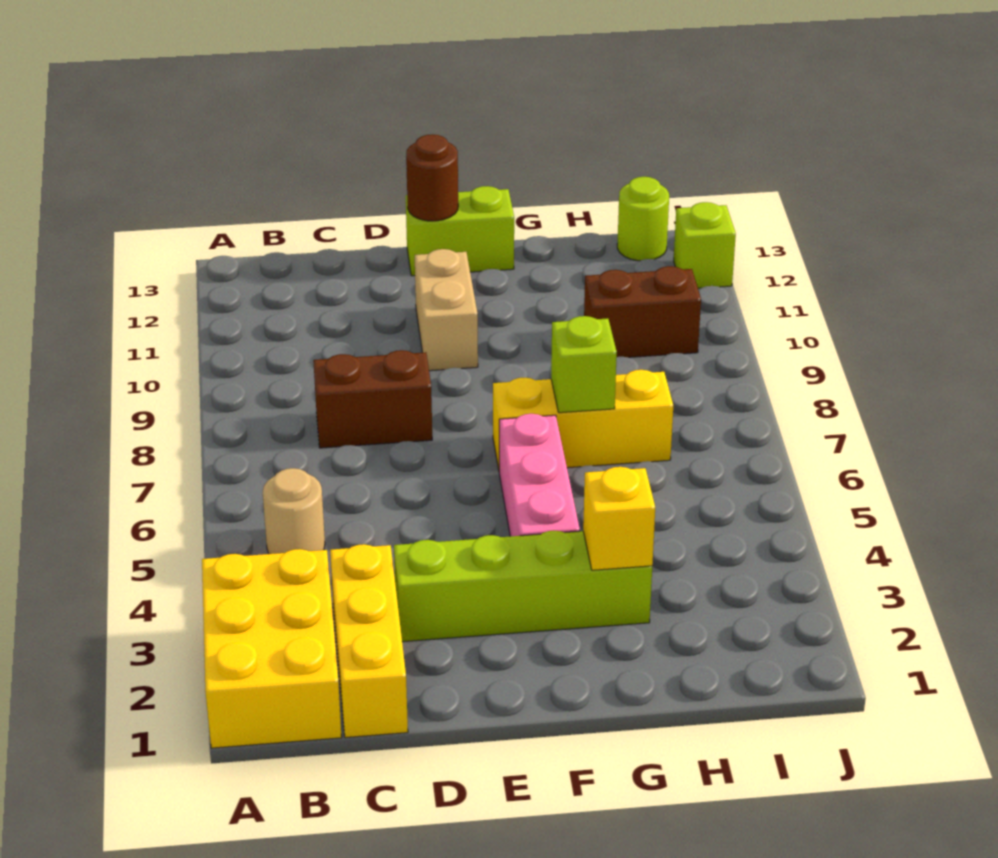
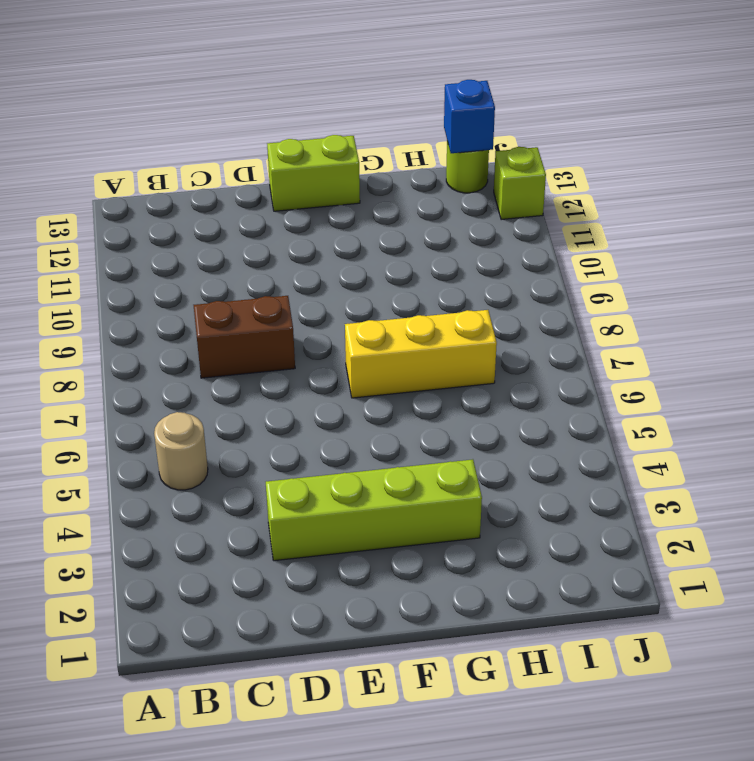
blue 1x1 brick [444,80,495,153] -> none
none -> yellow 2x3 brick [202,549,342,748]
none -> yellow 1x3 brick [330,544,408,738]
none -> tan 1x2 brick [415,249,478,371]

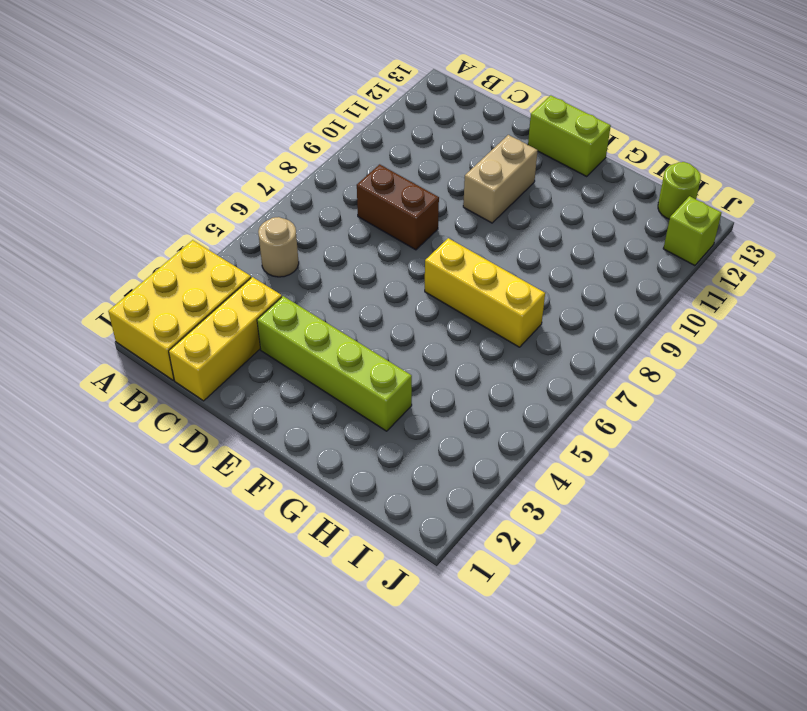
none -> pink 1x3 brick [499,414,580,536]
none -> brown 1x2 brick [584,266,701,357]
none -> brown 1x1 round brick [406,135,458,221]

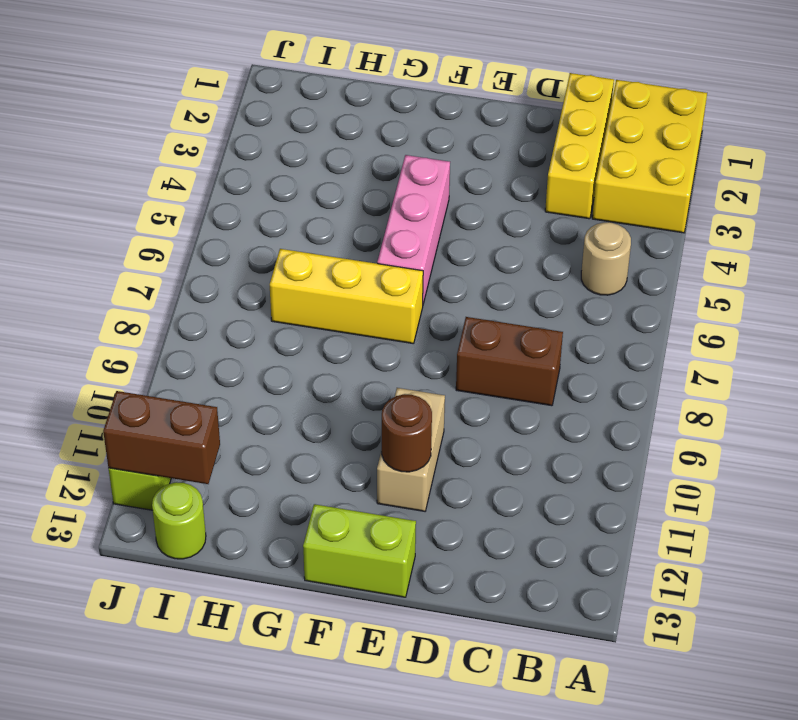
brown 1x1 round brick [382,394,432,472] -> brown 1x1 round brick moved to [406,135,458,221]
brown 1x2 brick [103,391,220,484] -> brown 1x2 brick moved to [584,266,701,357]
none -> lime 1x4 brick [394,531,652,642]
none -> yellow 1x1 brick [583,467,655,570]
none -> lime 1x1 brick [551,316,617,413]

